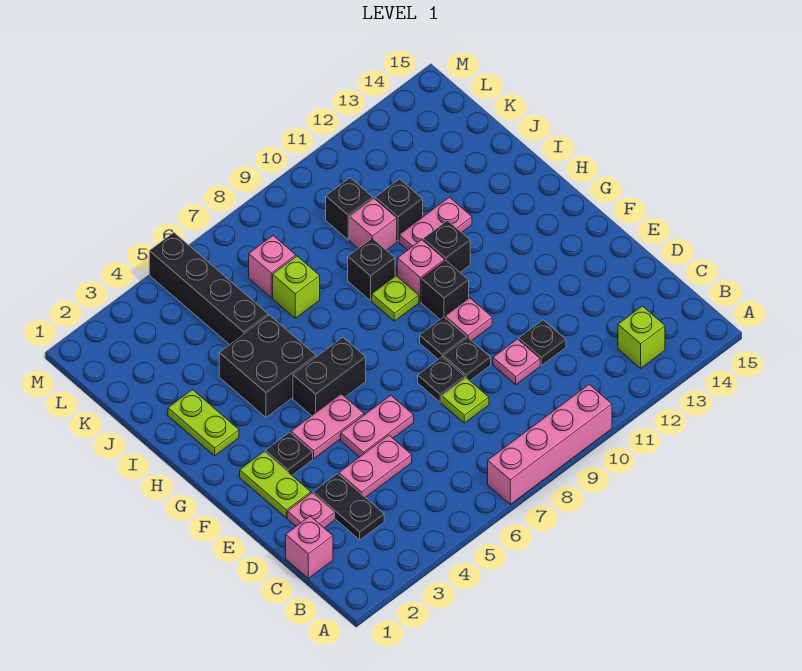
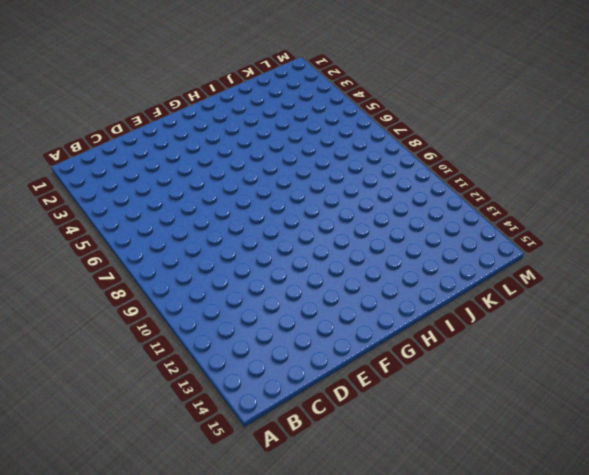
none -> pink 1x4 brick [488,385,612,504]
none -> lime 1x1 brick [618,306,665,368]
none -> pink 1x1 brick [286,516,333,578]
none -> black 1x2 plate [313,474,384,540]

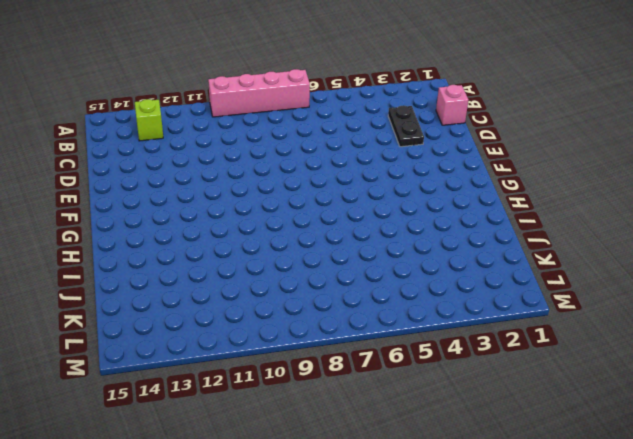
none -> pink 1x1 plate [287,493,335,528]
none -> pink 1x2 plate [339,435,412,497]
none -> lime 1x1 plate [442,378,489,423]
none -> pink 1x1 plate [493,339,540,385]

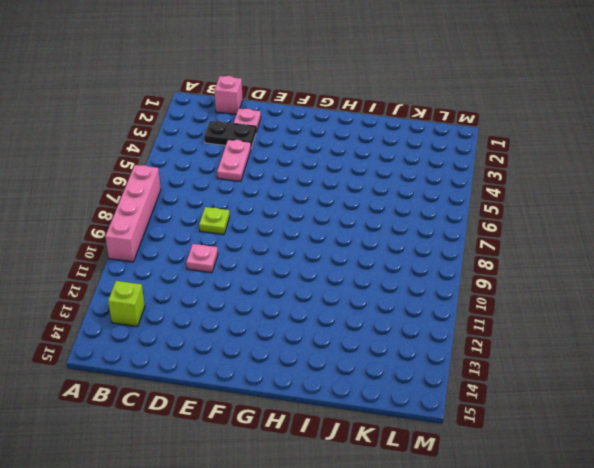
none -> black 1x1 plate [519,320,566,365]
none -> lime 1x2 plate [240,452,311,518]
none -> pink 1x2 plate [341,395,414,457]
none -> black 1x1 plate [418,357,465,402]

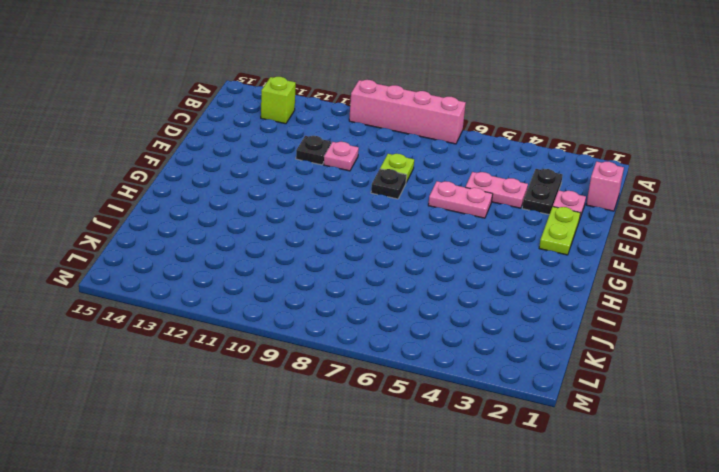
none -> black 1x1 plate [443,338,491,380]
none -> black 1x1 plate [265,432,313,475]
none -> pink 1x2 plate [291,394,364,459]
none -> black 1x1 plate [420,317,467,359]

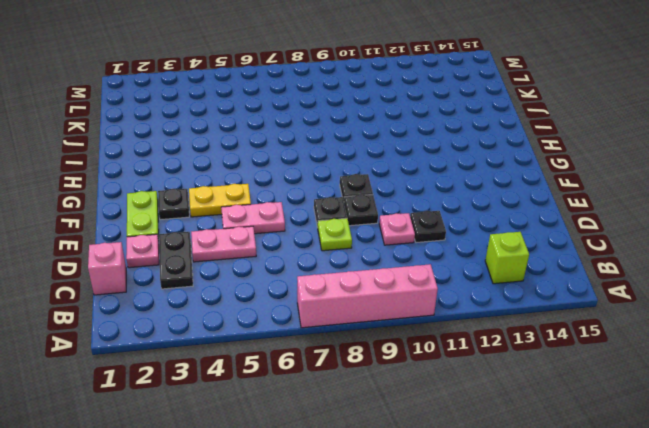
yellow 1x2 plate [189,184,251,217] -> pink 1x2 plate [291,394,364,459]
none -> pink 1x1 plate [445,298,492,341]
none -> black 1x2 brick [293,337,366,416]
none -> black 1x1 brick [421,260,469,319]
none -> lime 1x2 plate [168,390,239,456]

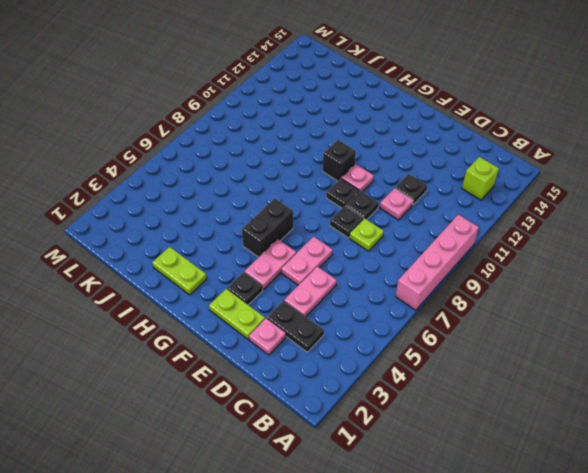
none -> pink 1x1 brick [286,516,333,578]
none -> black 2x2 brick [219,315,316,417]
none -> lime 1x1 plate [372,276,419,321]
none -> pink 1x1 brick [397,240,445,302]

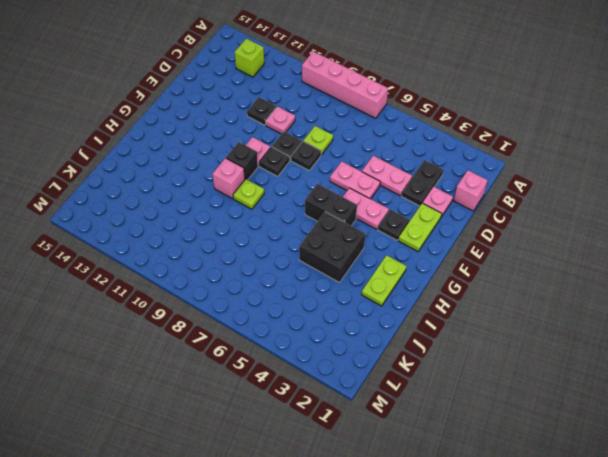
none -> black 1x1 brick [423,221,470,272]
none -> black 1x1 brick [348,238,395,300]
none -> pink 1x2 plate [399,197,472,250]
none -> black 1x4 brick [149,233,268,345]

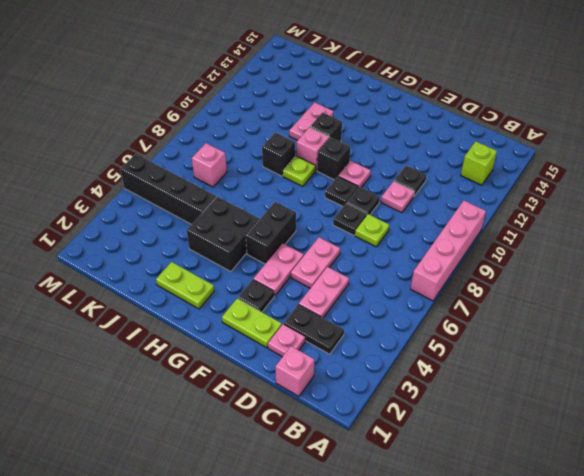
none -> lime 1x1 brick [273,256,320,318]
none -> pink 1x1 brick [350,199,397,250]
none -> black 1x1 brick [375,179,423,241]
none -> black 1x1 brick [326,178,373,240]

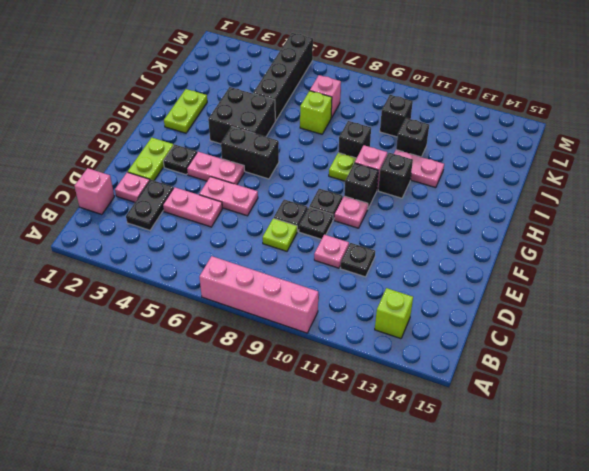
none -> pink 1x1 brick [350,199,397,250]

